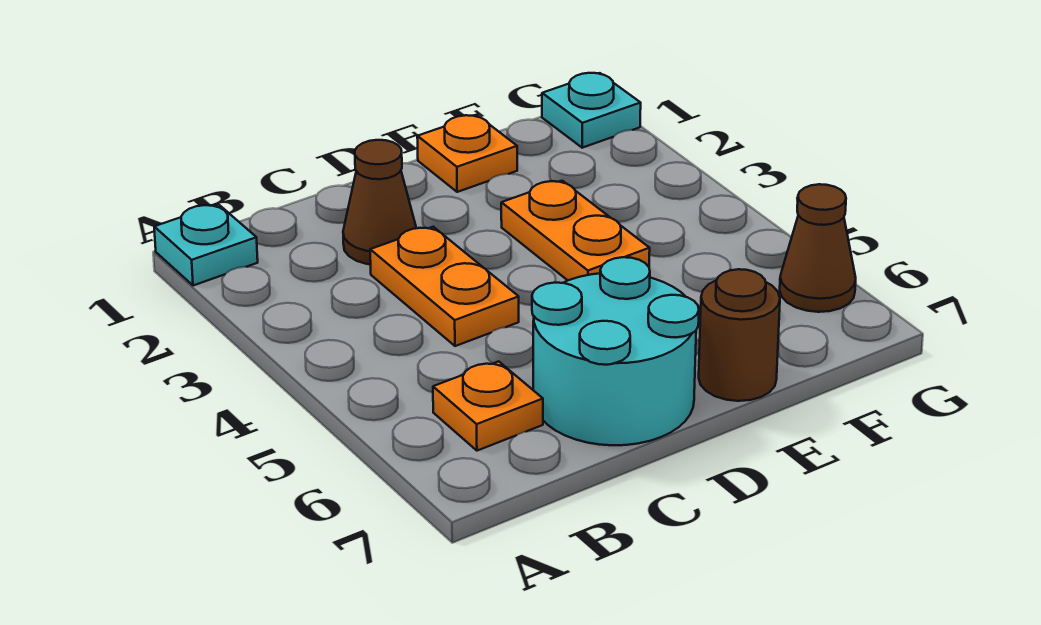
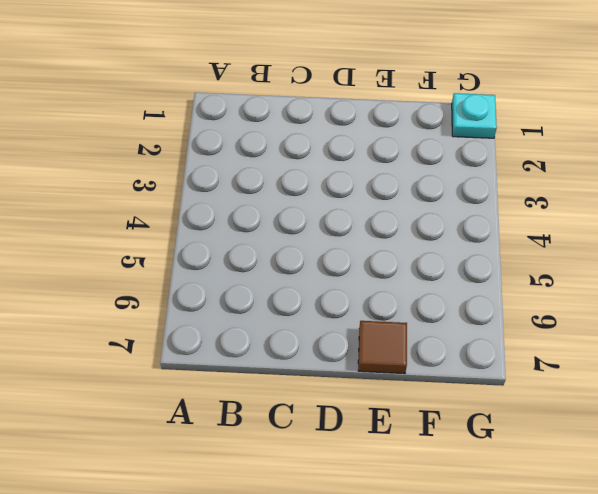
brown 1x1 tile [358,321,407,374] -> brown 1x1 round brick [699,269,780,401]
none -> cyan 1x1 plate [154,204,258,286]
none -> orange 1x1 plate [433,361,543,451]

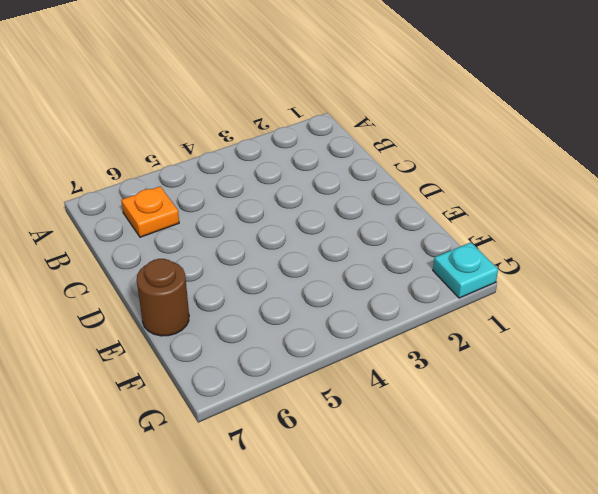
none -> cyan 1x1 plate [154,204,258,286]
none -> brown 1x1 cone [343,140,416,264]

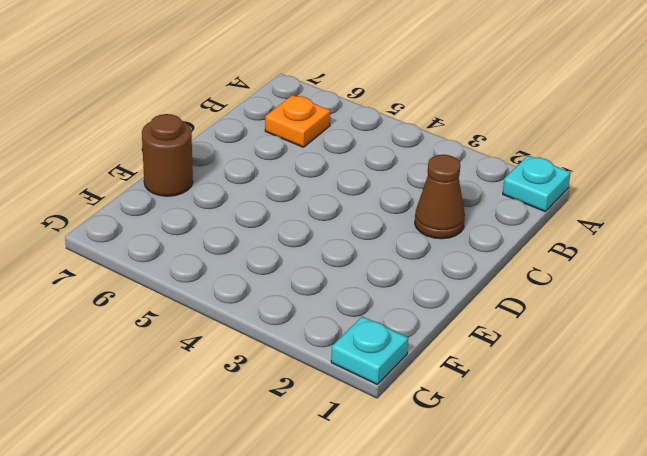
none -> orange 1x2 plate [370,227,519,346]
none -> cyan 2x2 round brick [532,257,699,445]

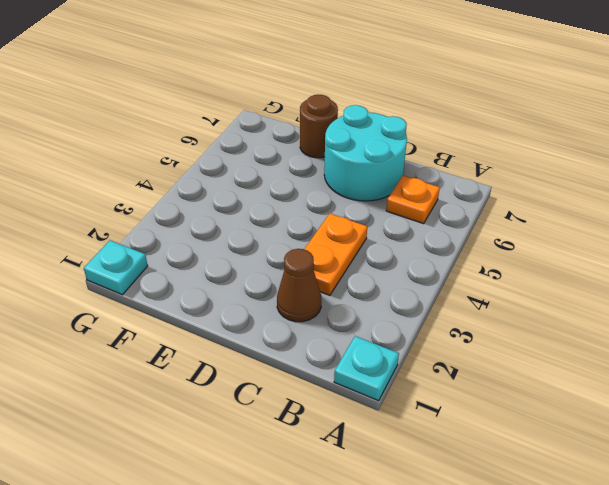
none -> orange 1x1 plate [417,115,517,192]
none -> orange 1x2 plate [501,181,650,280]

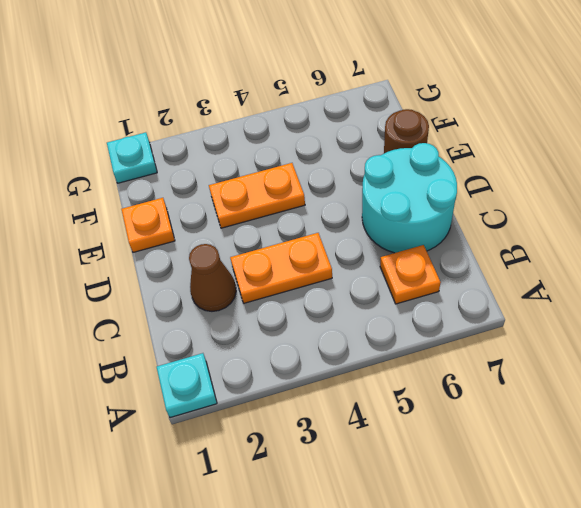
none -> brown 1x1 cone [780,184,856,312]

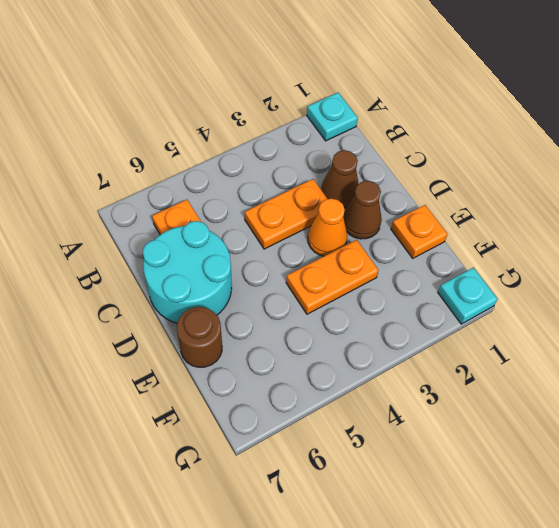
brown 1x1 cone [343,181,382,239] -> brown 1x1 cone moved to [780,184,856,312]
orange 1x1 cone [308,198,347,256] -> none

